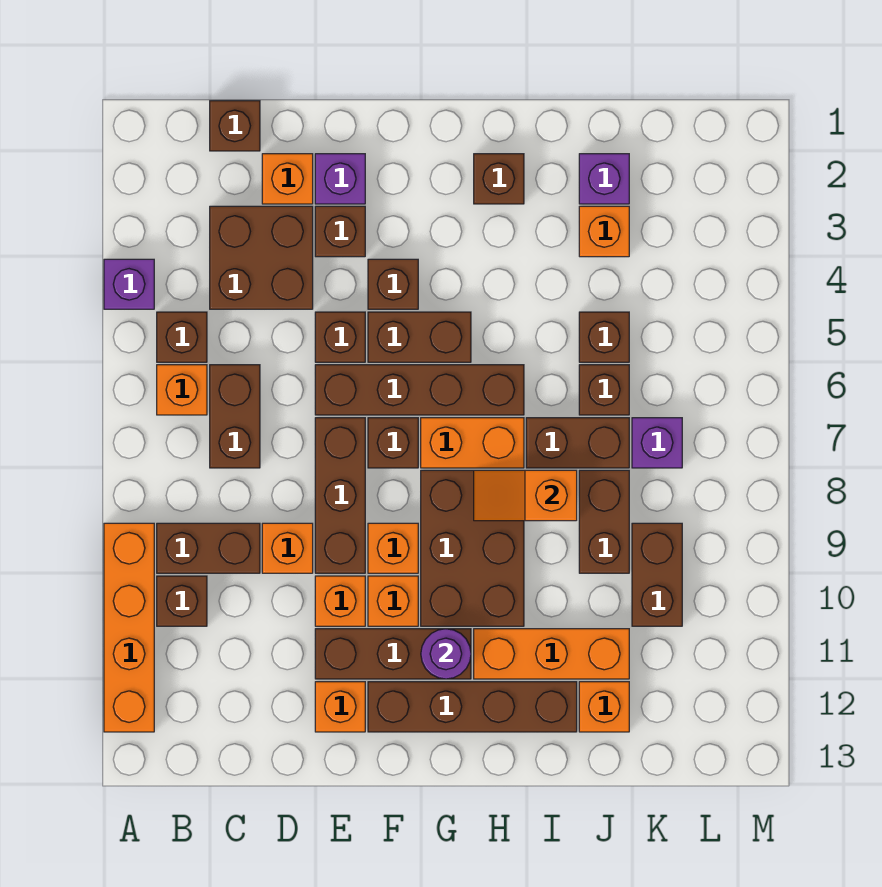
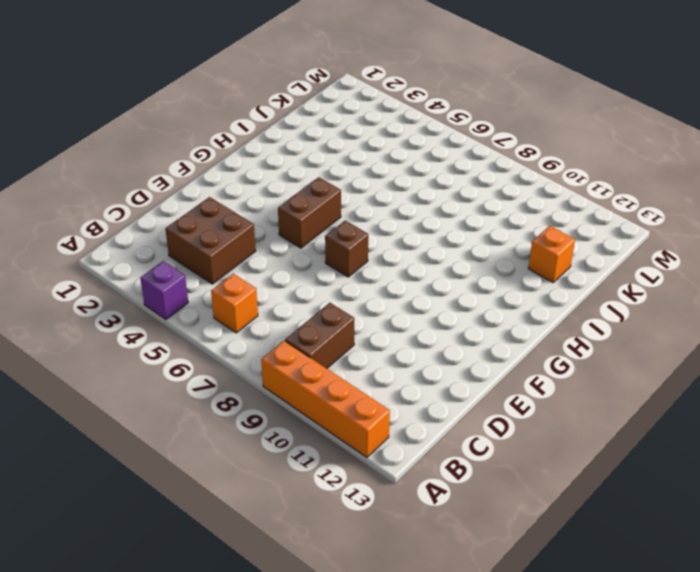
none -> brown 1x1 brick [157,312,207,362]
none -> brown 1x1 brick [157,576,207,626]
none -> brown 1x1 brick [210,101,260,151]
none -> brown 1x2 brick [210,365,260,468]

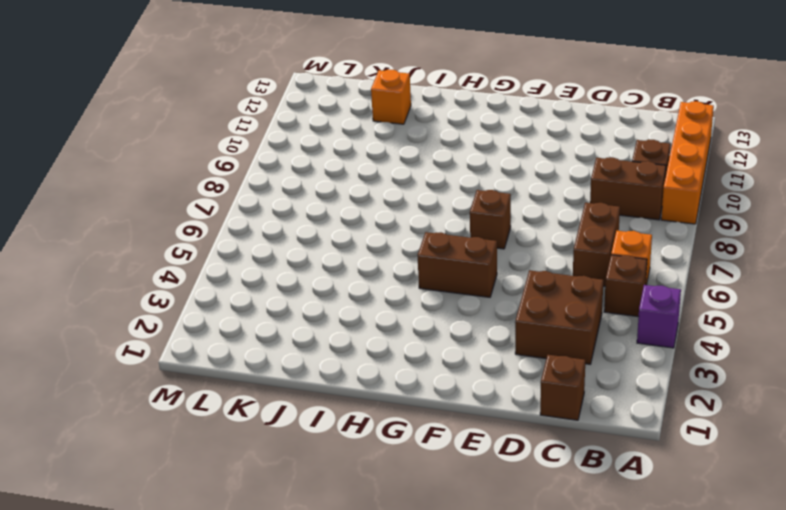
none -> orange 1x1 brick [262,154,313,204]
none -> orange 1x1 brick [262,523,313,573]
none -> purple 1x1 brick [315,154,365,204]
none -> brown 1x1 brick [315,206,365,257]

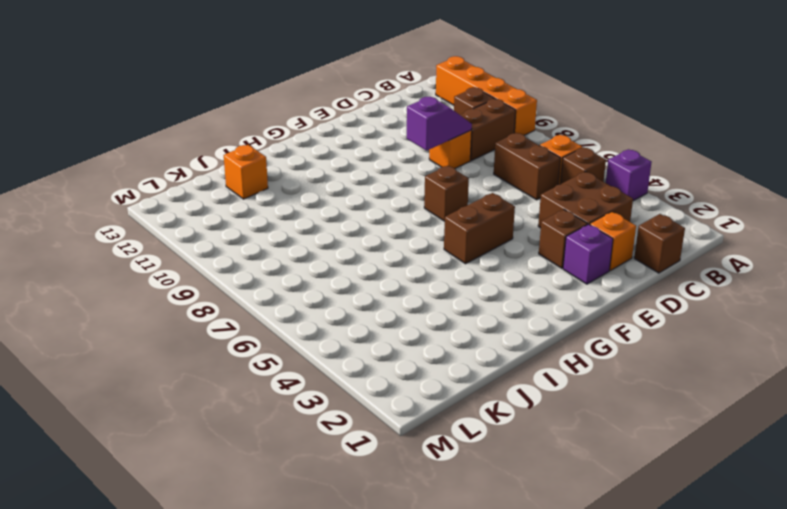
purple 1x2 slope [407,96,472,151] -> none
none -> brown 1x1 brick [315,312,365,362]
none -> brown 1x4 brick [315,365,524,415]
none -> brown 1x3 brick [315,418,365,573]
none -> orange 1x1 brick [315,576,365,626]

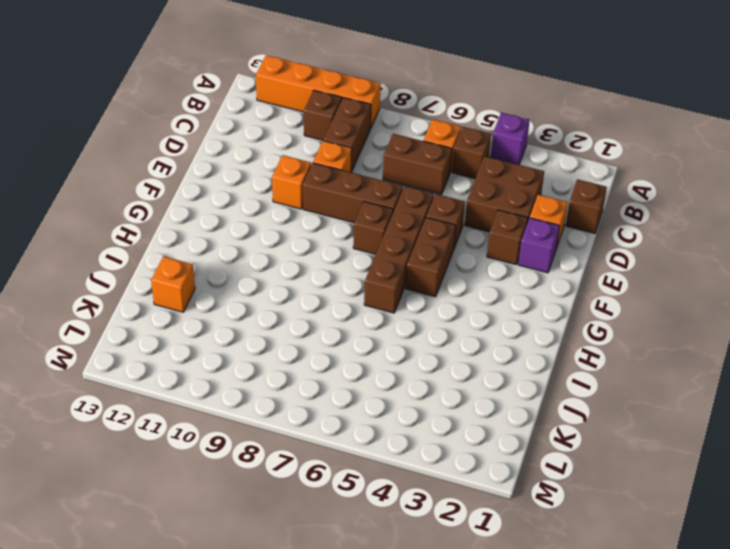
none -> brown 1x3 brick [315,629,471,679]
none -> orange 1x1 brick [315,682,365,732]
none -> brown 1x1 brick [368,259,418,309]
none -> orange 1x1 brick [368,523,418,573]

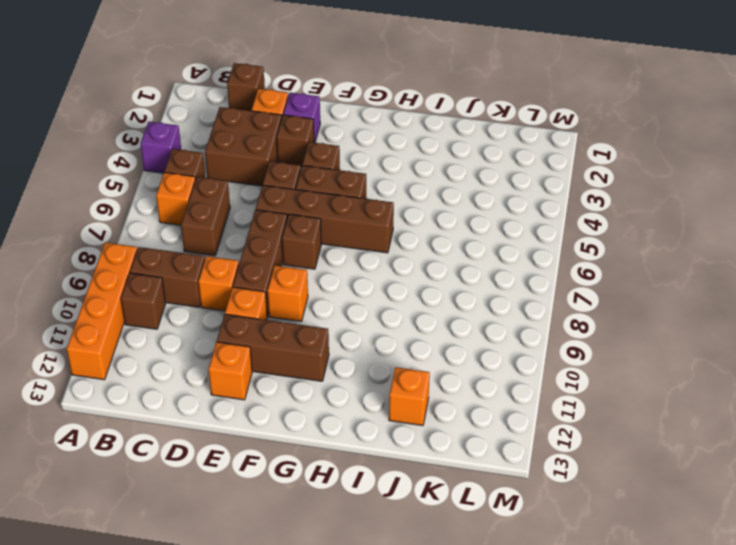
none -> orange 1x1 brick [368,576,418,626]
none -> brown 1x4 brick [368,682,577,732]
none -> orange 1x2 brick [421,418,524,468]
none -> brown 2x3 brick [421,470,524,626]

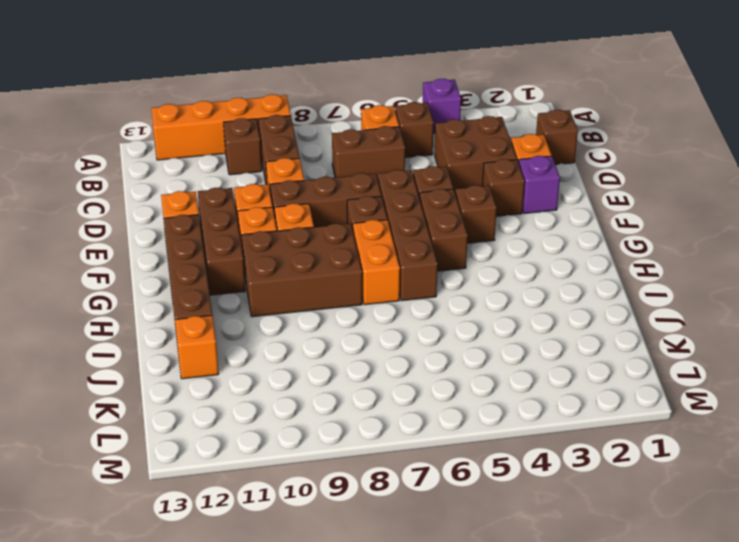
none -> brown 1x1 brick [474,154,524,204]
none -> orange 1x3 brick [474,629,629,679]
none -> brown 1x2 brick [526,418,629,468]
none -> purple 1x1 brick [579,154,629,204]

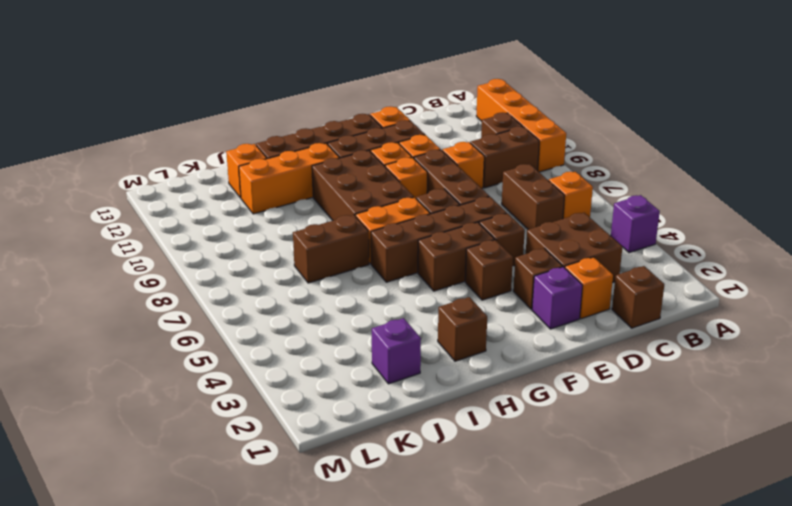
none -> brown 1x1 brick [157,312,207,362]
none -> orange 1x1 brick [579,206,629,257]
none -> brown 1x1 brick [579,312,629,362]
none -> brown 1x1 brick [579,365,629,415]

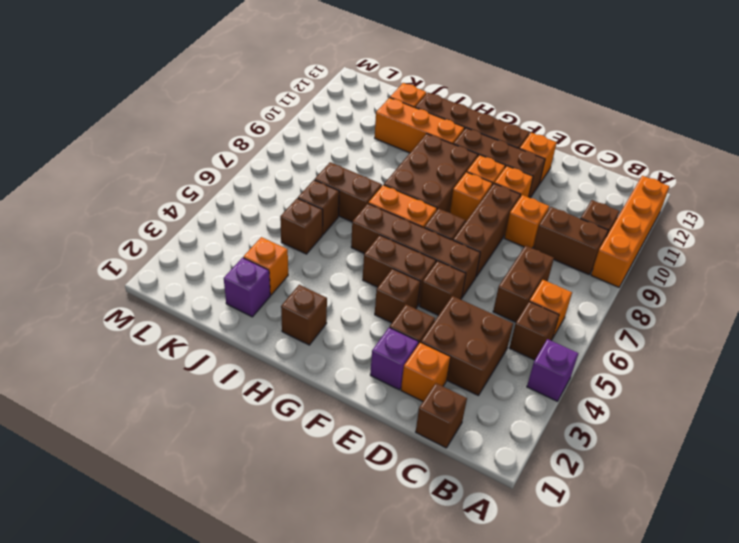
none -> brown 1x2 brick [579,470,629,573]
none -> purple 1x1 brick [632,418,682,468]
none -> brown 1x2 brick [632,523,682,626]
none -> purple 1x1 round brick [421,629,471,679]

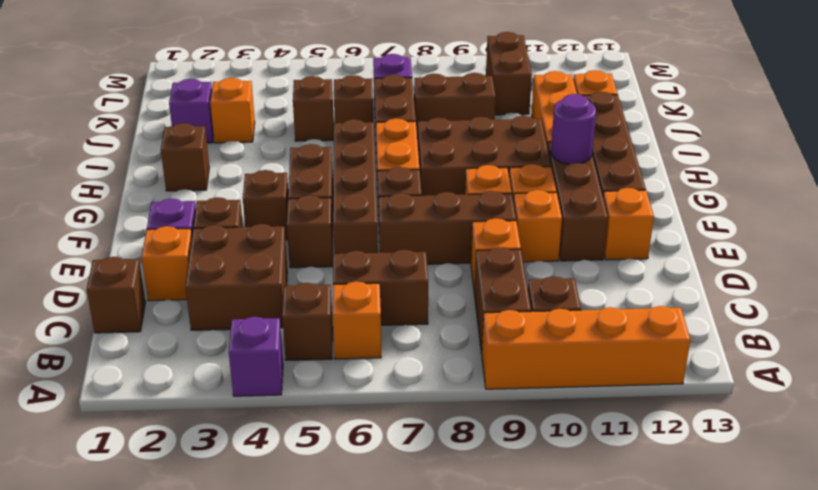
brown 1x2 brick [486,32,532,115] -> brown 1x2 brick turned to [632,523,682,626]
none -> orange 1x2 slope [474,470,577,521]

